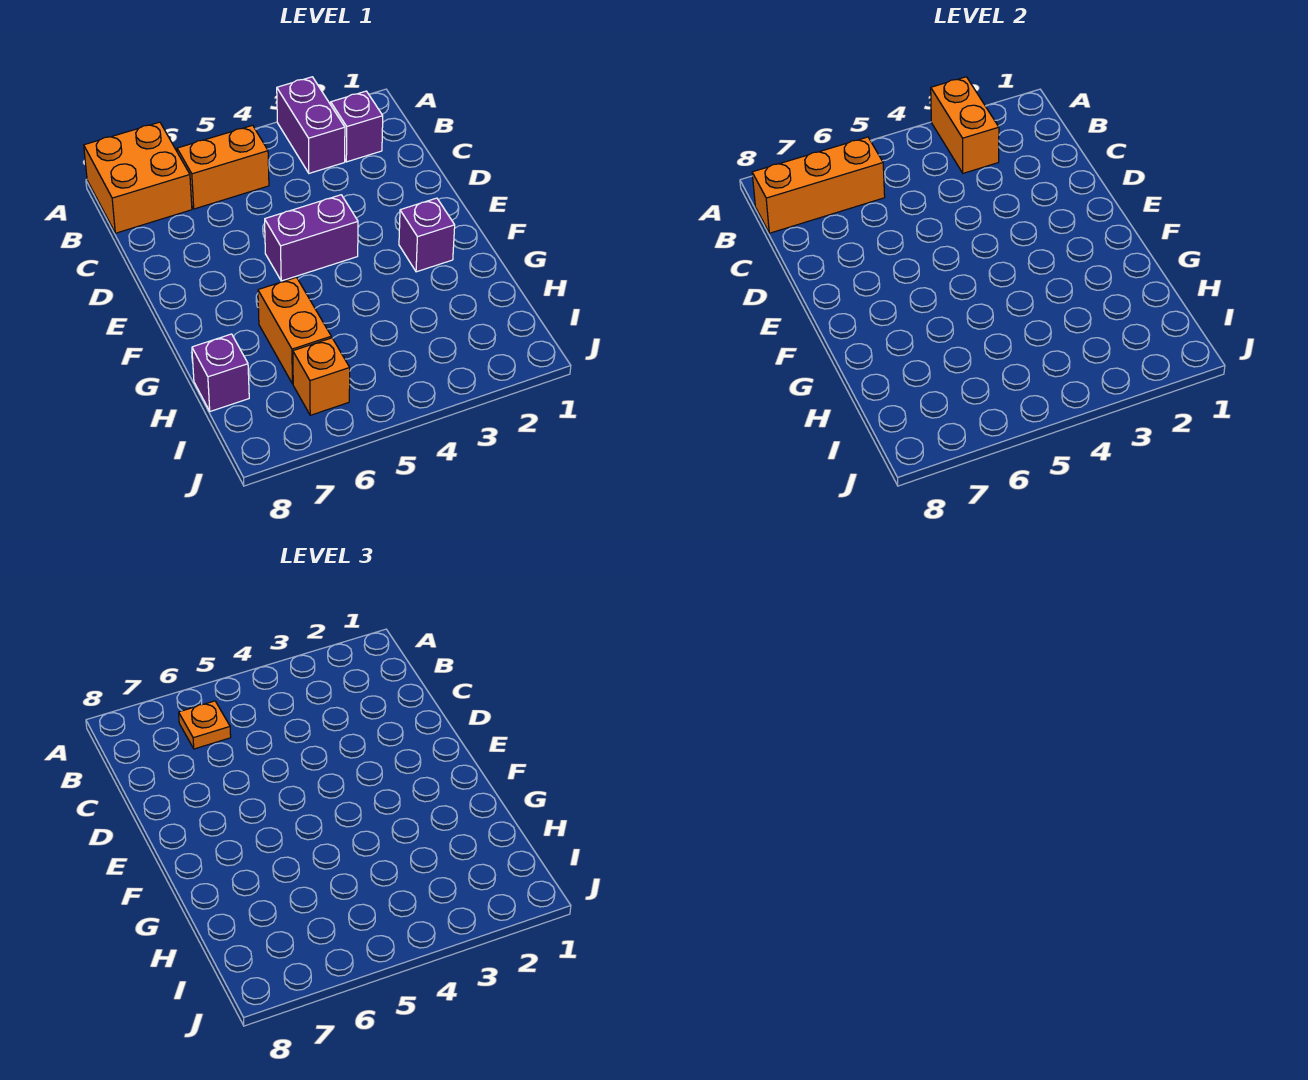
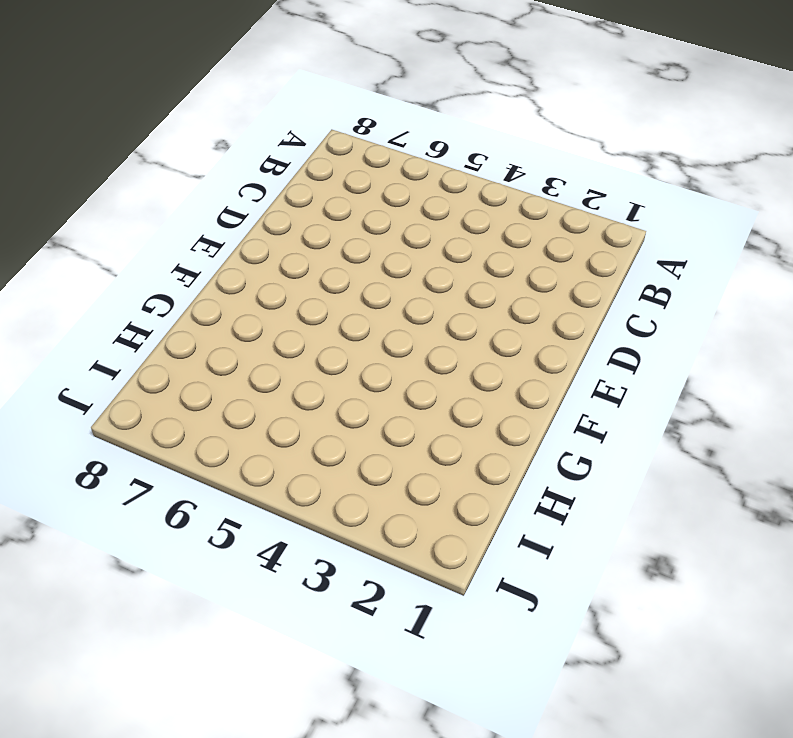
none -> purple 1x2 brick [277,77,345,173]
none -> orange 2x2 brick [84,122,192,233]
none -> purple 1x1 brick [331,91,383,162]

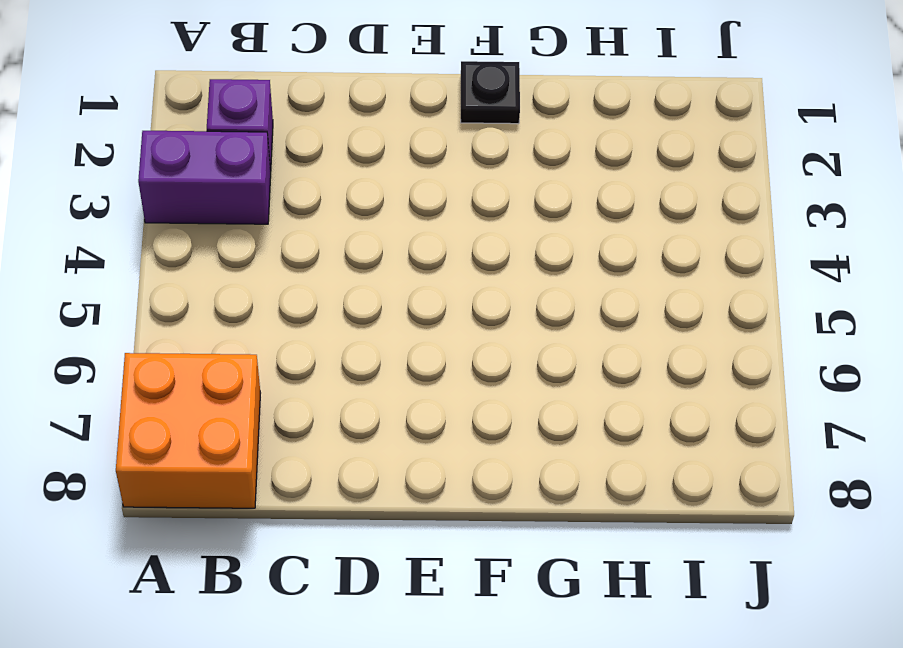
black 1x1 plate [461,61,520,124] -> none
none -> orange 1x2 brick [177,125,269,209]
none -> purple 1x2 brick [265,195,358,281]
none -> purple 1x1 brick [399,198,455,272]

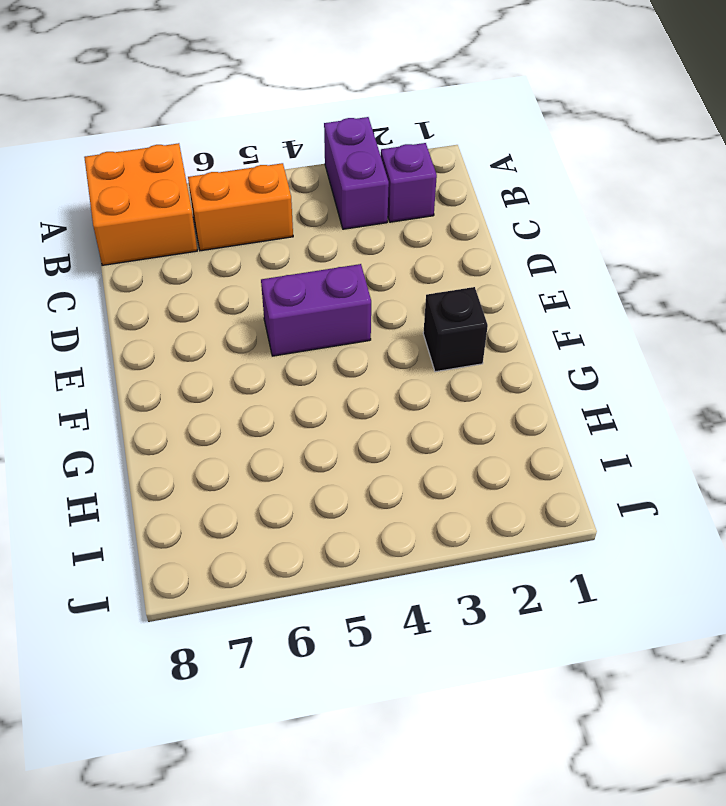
black 1x1 brick [423,287,488,372] -> purple 1x1 brick [399,198,455,272]
none -> orange 1x2 brick [258,277,331,384]
none -> purple 1x1 brick [192,334,249,411]
none -> orange 1x1 brick [293,338,350,415]

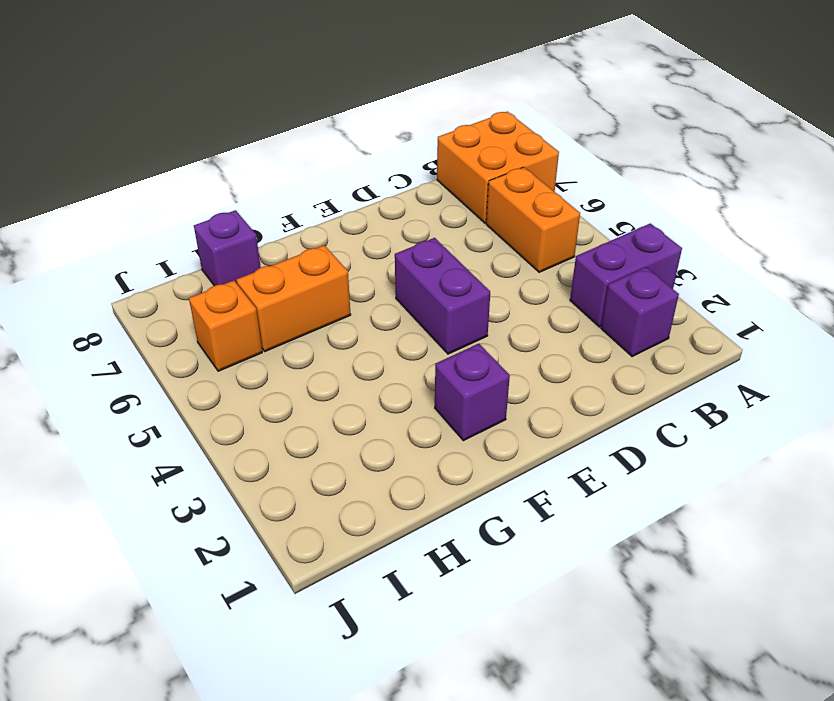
none -> orange 1x2 brick [931,77,999,173]
none -> orange 1x3 brick [752,137,885,233]
none -> orange 1x1 plate [179,701,231,749]

